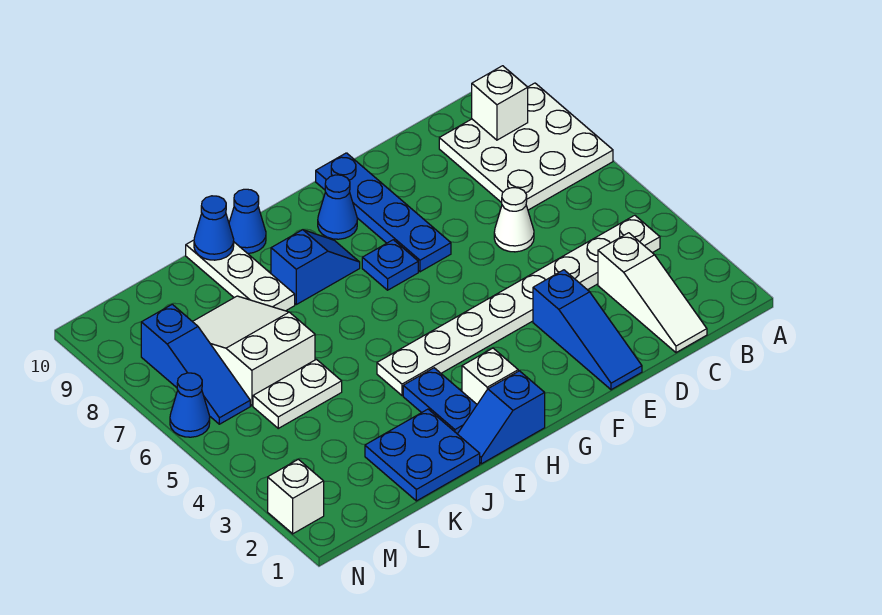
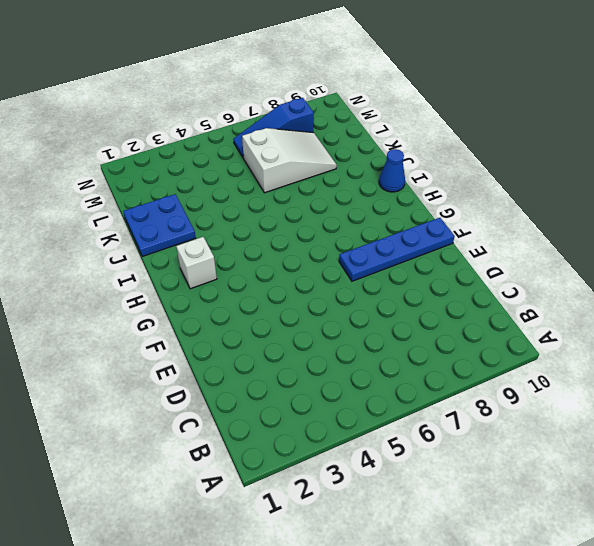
none -> white 3x3 plate [439,83,613,210]
none -> white 1x8 plate [377,215,660,396]
none -> white 1x3 slope [598,233,707,353]

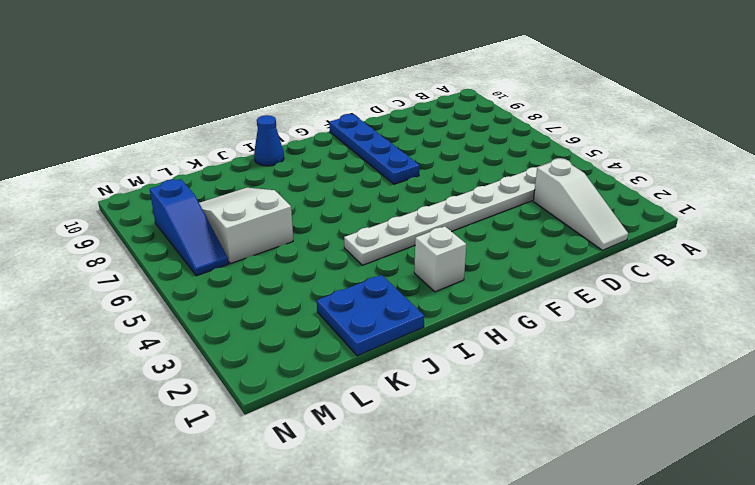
none -> white 3x3 plate [439,83,613,210]
none -> white 1x1 cone [494,188,534,252]
none -> blue 1x3 slope [533,270,642,390]

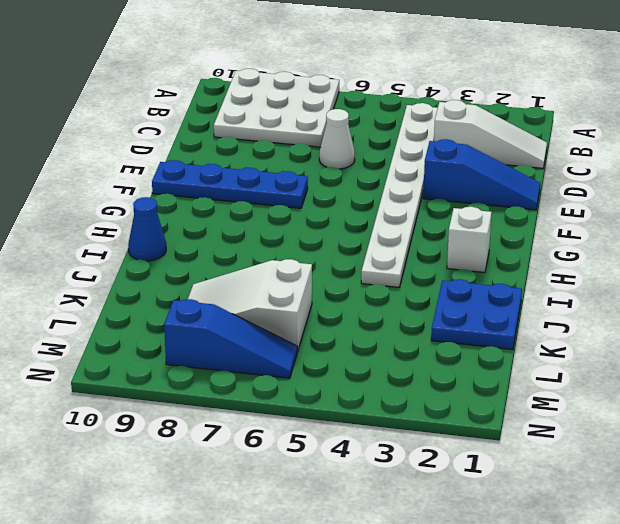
none -> blue 1x1 plate [362,240,418,290]
none -> blue 1x1 cone [318,175,357,239]
none -> blue 1x2 slope [458,371,545,464]

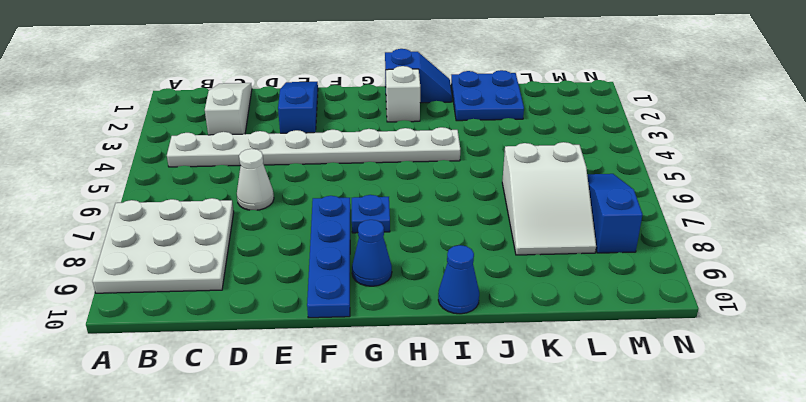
none -> blue 1x2 slope [271,230,360,304]
none -> blue 1x2 plate [403,368,477,434]
none -> white 1x3 plate [186,240,295,311]

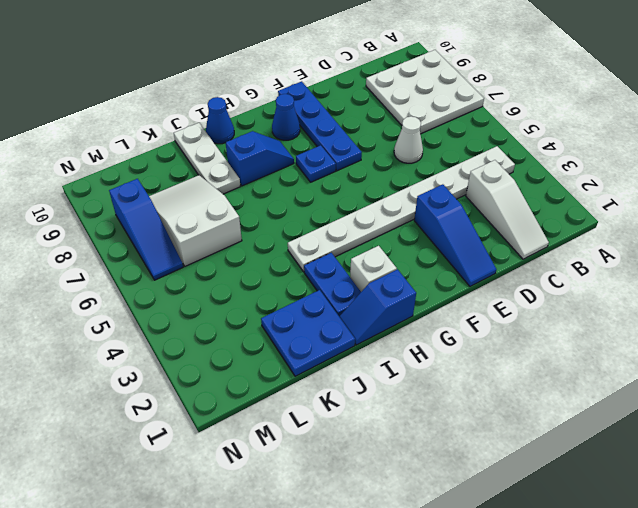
none -> white 1x2 plate [253,359,342,428]
none -> white 1x1 brick [268,459,324,534]
none -> blue 1x1 cone [170,373,210,437]

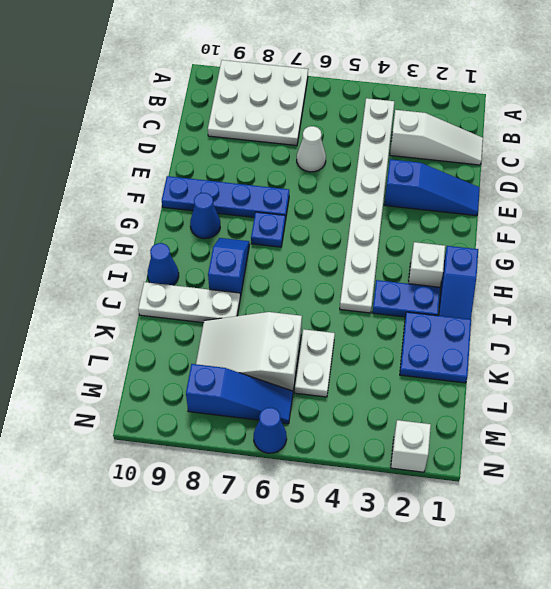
none -> white 1x1 brick [472,66,528,140]
none -> blue 1x1 cone [194,196,234,260]

